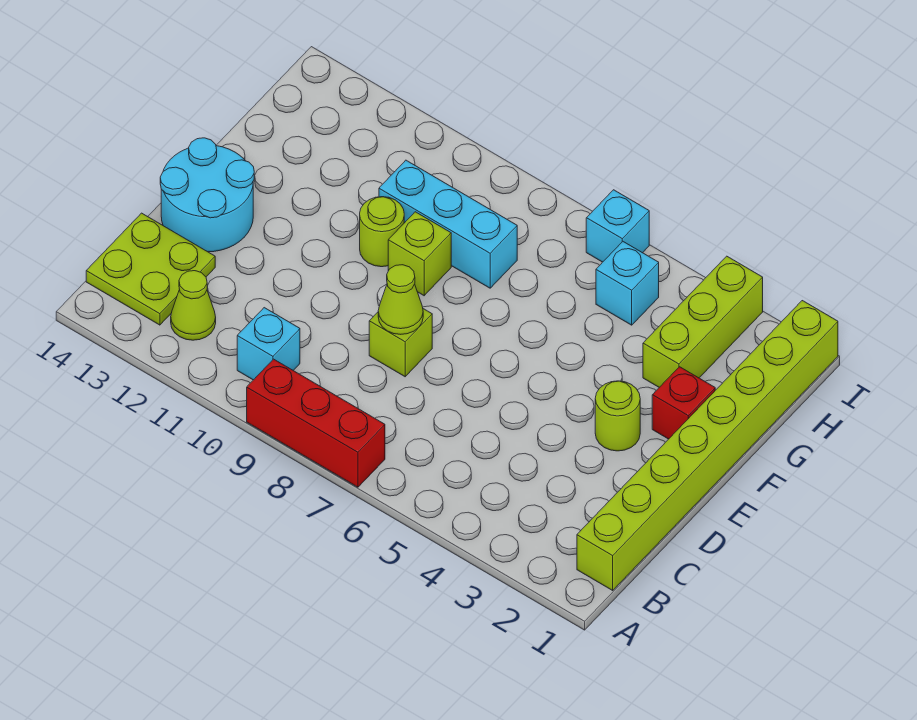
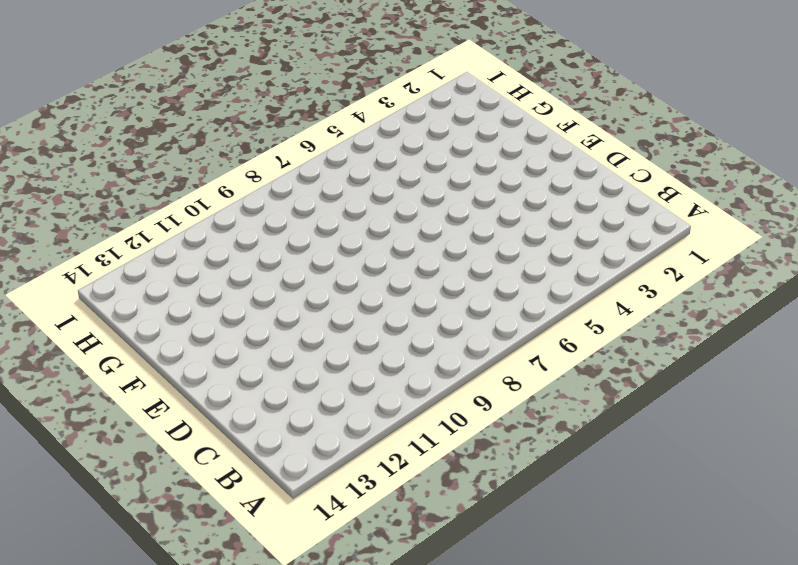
none -> red 1x3 brick [247,359,385,487]
none -> lime 1x8 brick [577,301,838,590]
none -> cyan 1x1 brick [237,308,300,380]

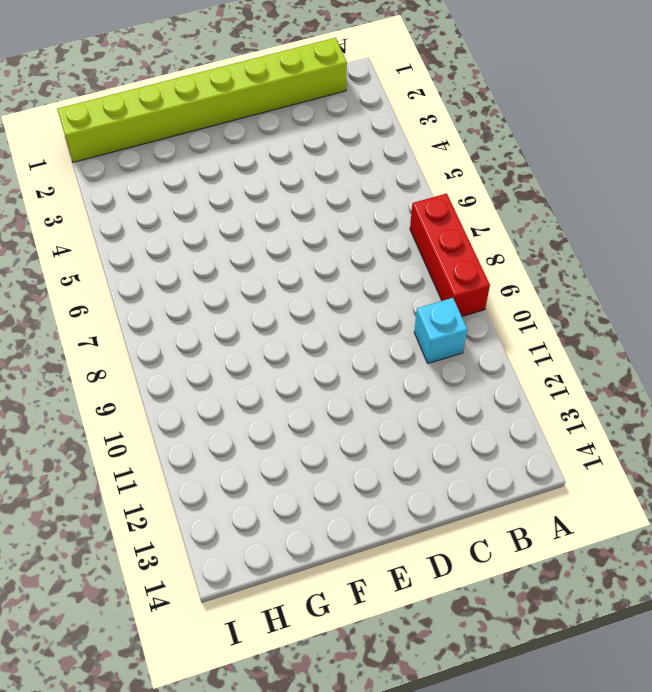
none -> lime 1x1 cone [171,271,216,340]
none -> lime 2x2 plate [86,213,215,325]
none -> lime 1x1 brick [369,309,432,377]

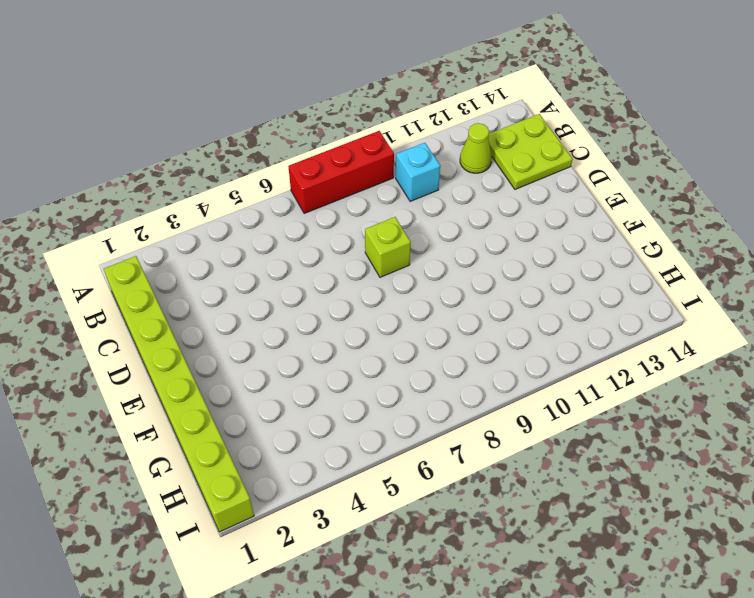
none -> cyan 2x2 round brick [160,138,254,252]
none -> lime 1x1 round brick [595,381,640,451]
none -> red 1x1 brick [652,367,715,439]

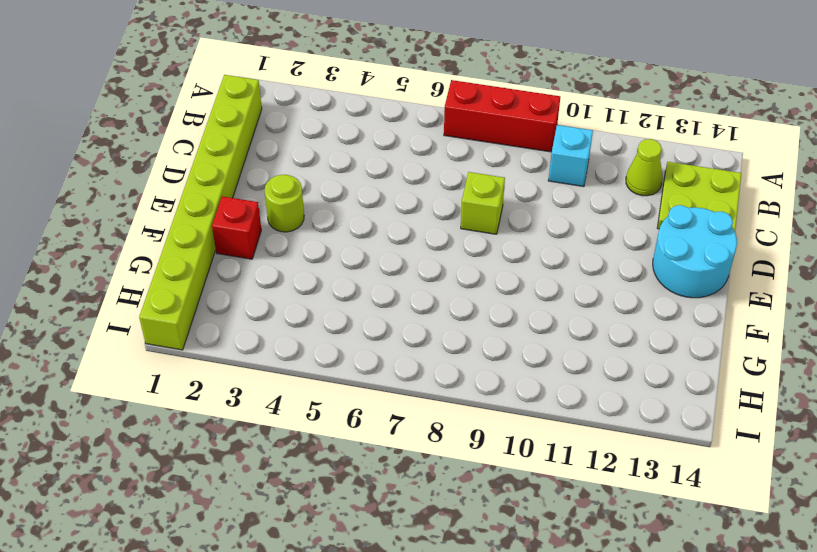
none -> lime 1x1 brick [388,212,451,296]
none -> lime 1x1 round brick [360,197,404,267]
none -> lime 1x3 brick [643,256,763,387]

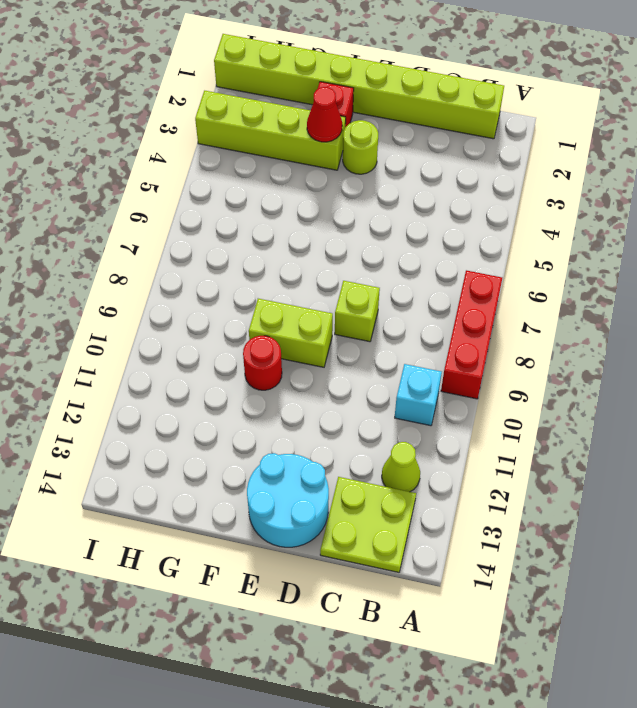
lime 1x2 brick [249,299,333,367] -> lime 1x1 brick [388,212,451,296]
lime 1x4 brick [195,91,346,170] -> lime 1x3 brick [643,256,763,387]
red 1x1 cone [307,87,342,142] -> none
red 1x1 round brick [243,336,282,390] -> lime 1x1 round brick [360,197,404,267]
none -> cyan 1x3 brick [379,160,517,288]
none -> cyan 1x1 brick [596,242,659,325]
none -> cyan 1x1 brick [586,190,649,262]

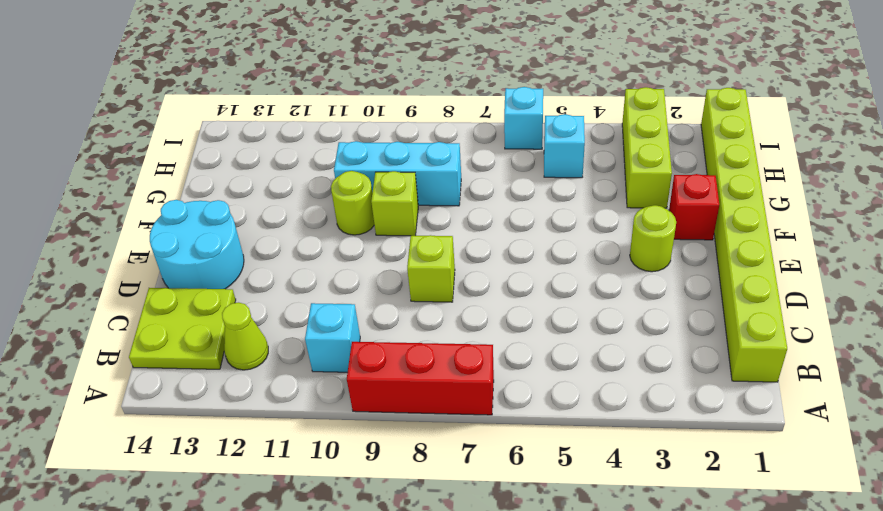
none -> lime 1x1 cone [378,265,423,334]

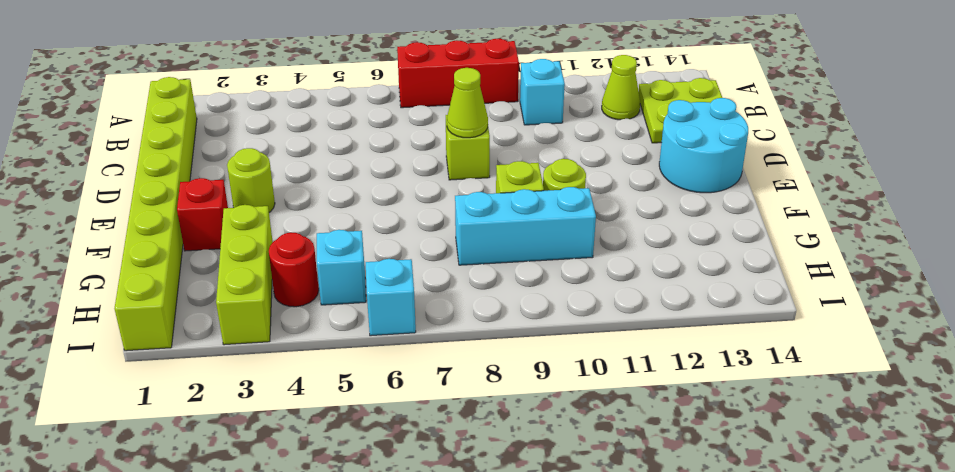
red 1x1 round brick [269,233,319,307] -> none

